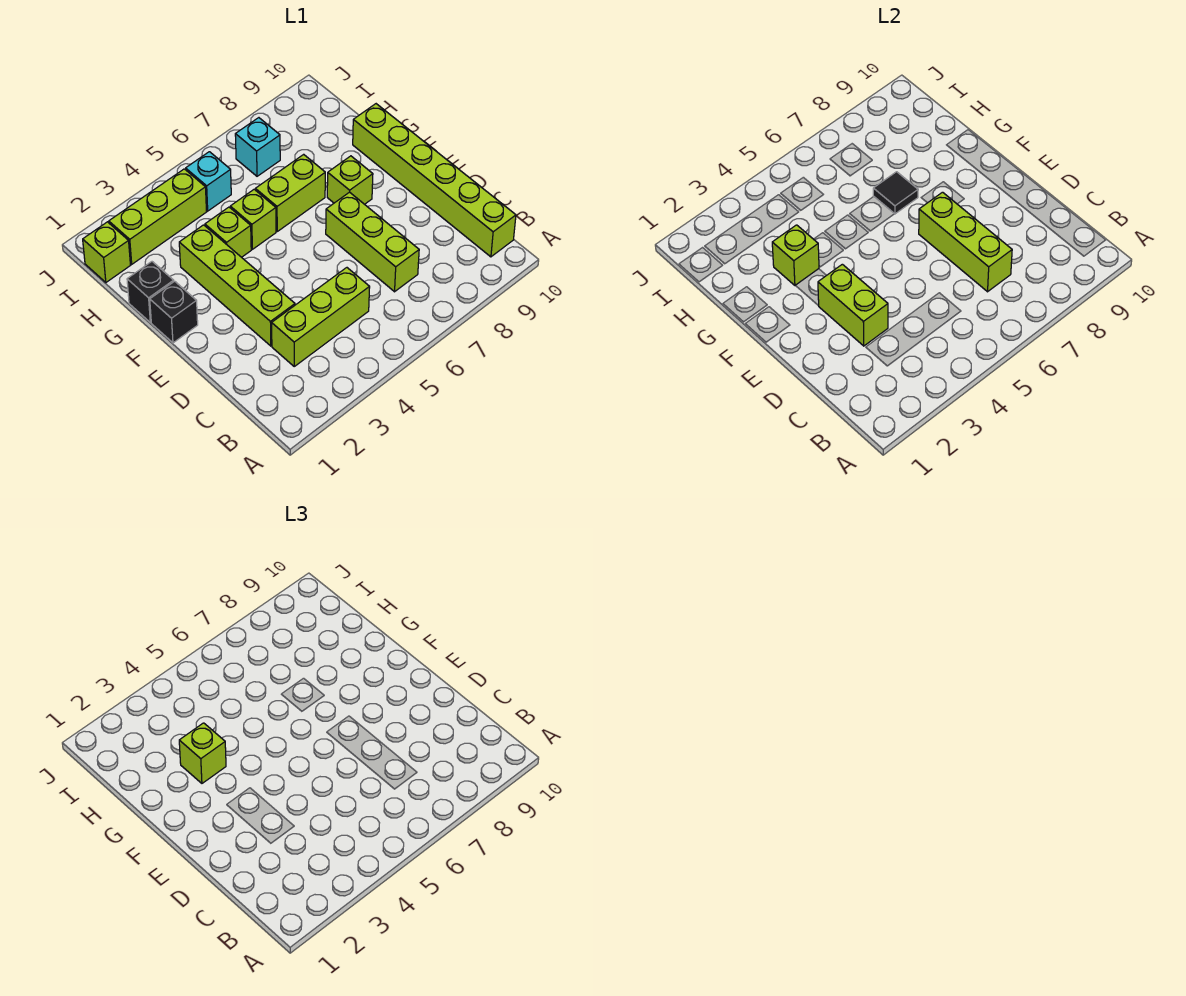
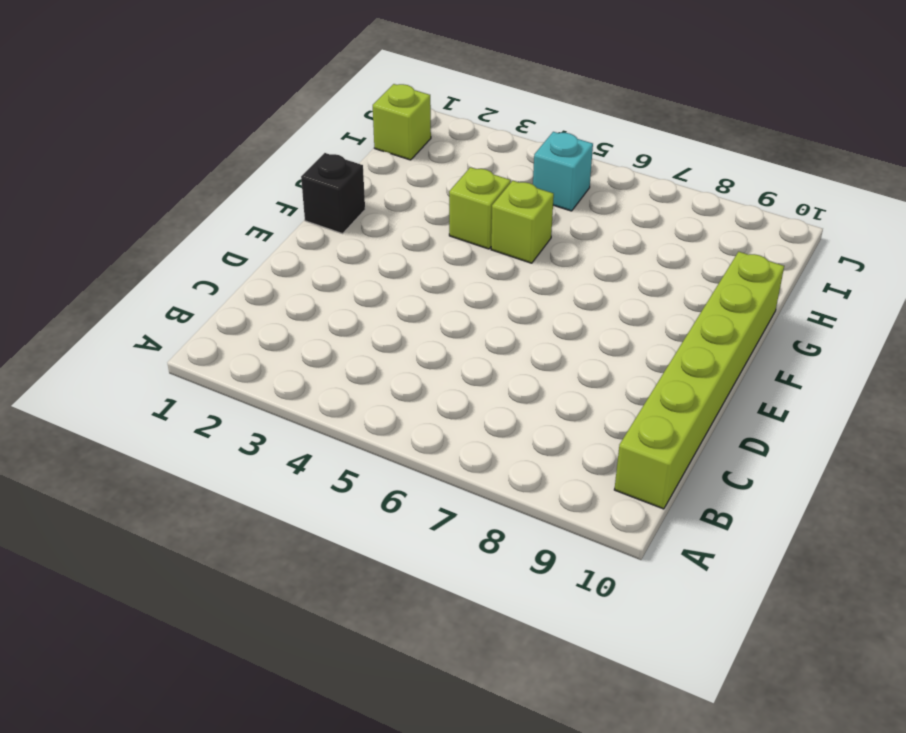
none -> lime 1x3 brick [272,268,370,366]
none -> lime 1x3 brick [326,192,419,292]
none -> lime 1x4 brick [179,225,295,346]

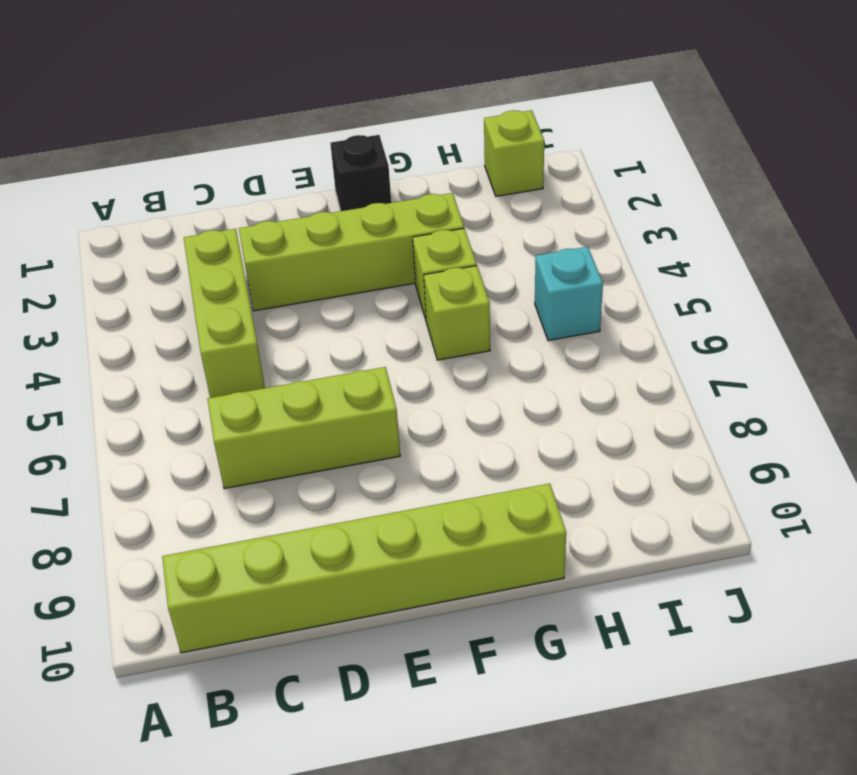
none -> lime 1x1 brick [327,156,373,204]
none -> black 1x1 brick [127,262,174,322]
none -> lime 1x2 brick [255,154,325,231]

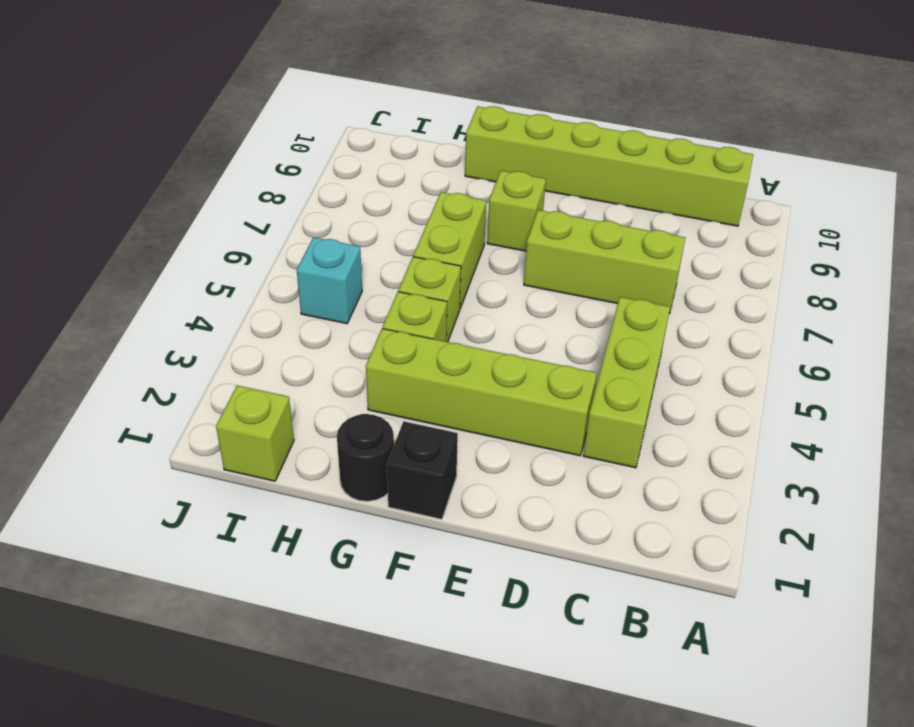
black 1x1 round brick [337,414,394,501] -> black 1x1 brick [127,262,174,322]
none -> lime 1x3 brick [109,169,207,264]
none -> cyan 1x1 brick [235,118,280,176]
none -> lime 1x3 brick [919,192,1012,292]

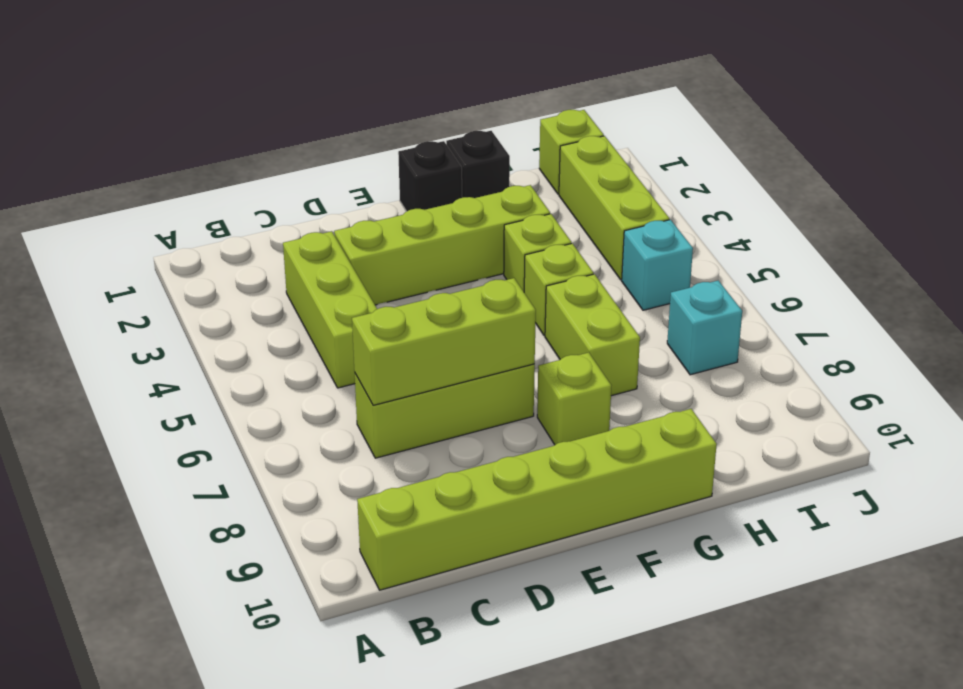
none -> lime 1x2 brick [818,264,888,346]
none -> lime 1x1 brick [772,225,819,286]
none -> black 1x1 tile [873,172,918,214]

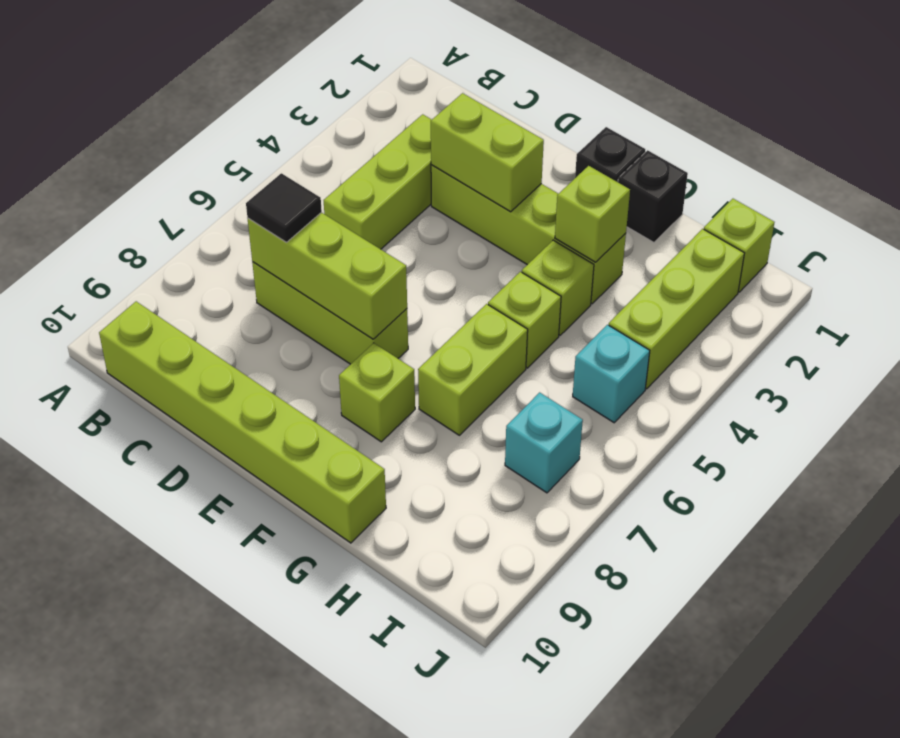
black 1x1 tile [246,173,322,242] -> black 1x1 tile moved to [873,172,918,214]
none -> lime 1x1 brick [179,723,226,783]

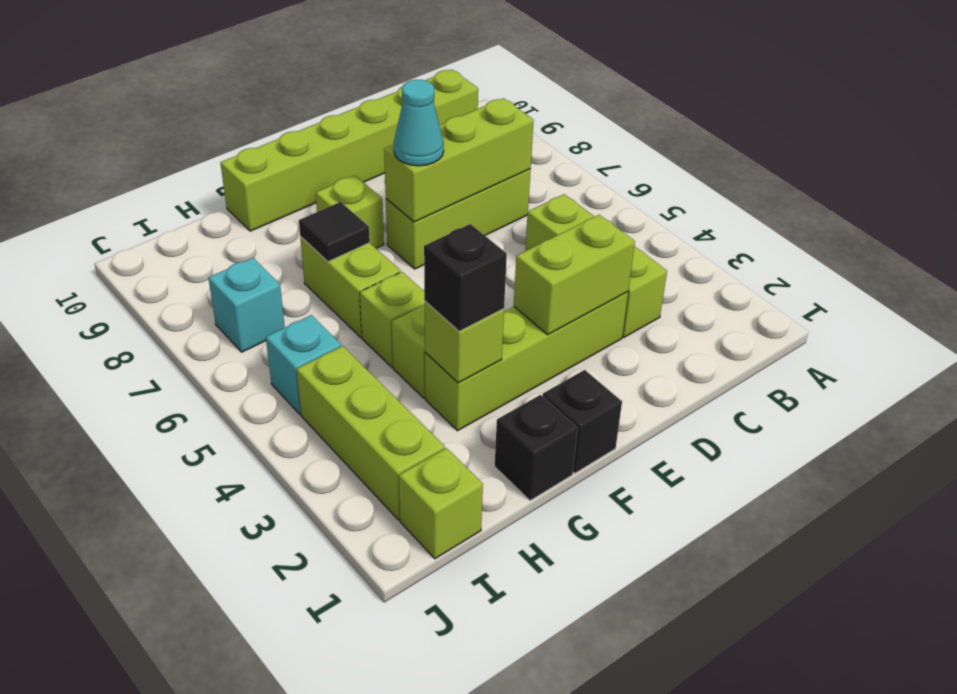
cyan 1x1 cone [394,80,444,166] -> none
black 1x1 brick [424,224,507,331] -> lime 1x1 brick [179,723,226,783]

